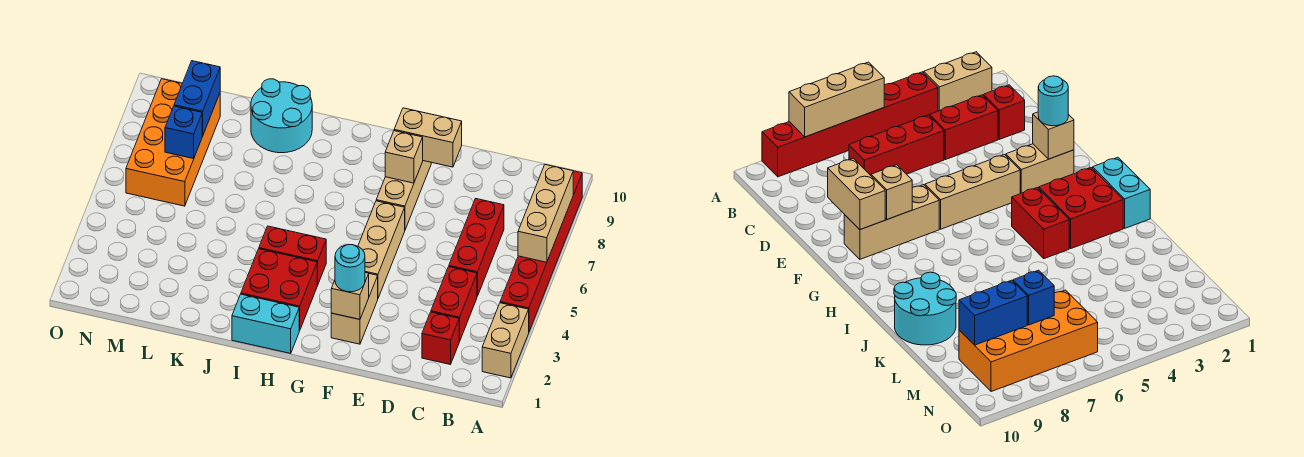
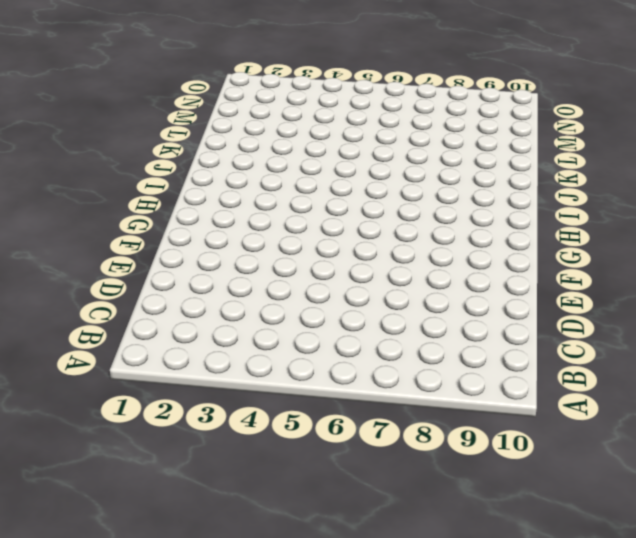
none -> tan 1x2 brick [482,303,529,378]
none -> red 1x6 brick [500,171,582,331]
none -> red 1x1 brick [422,312,459,365]

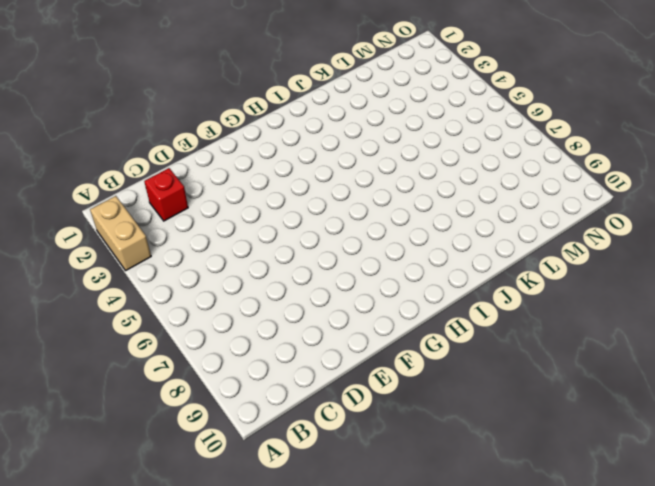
none -> red 1x6 brick [500,171,582,331]
none -> red 1x2 brick [431,267,477,342]
none -> red 1x3 brick [449,199,504,296]

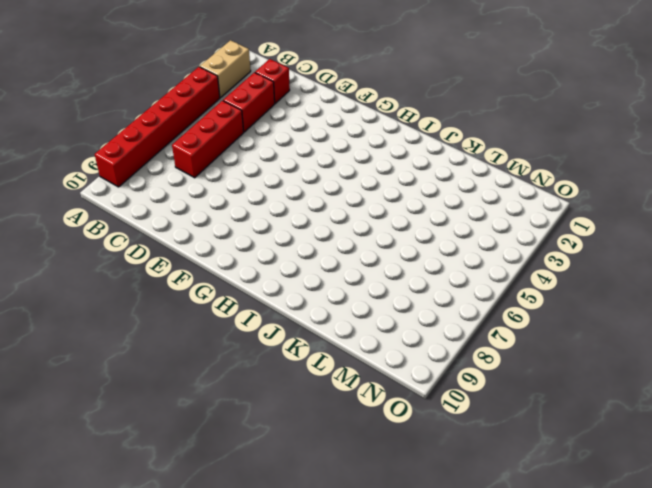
none -> tan 1x2 brick [331,274,378,344]
none -> tan 1x3 brick [358,201,405,298]
none -> tan 1x3 brick [376,161,431,230]

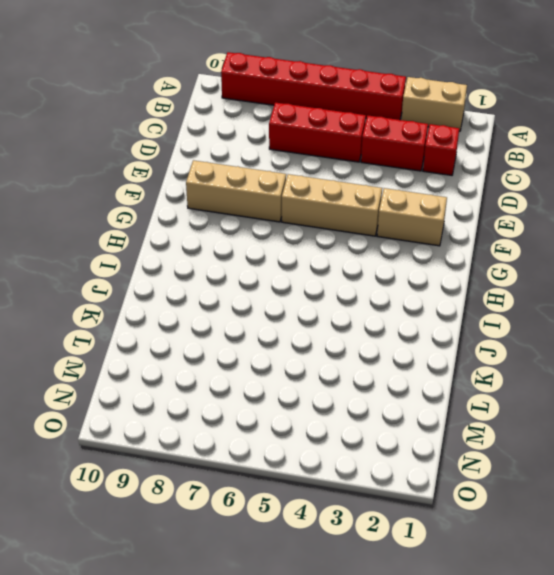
none -> cyan 1x2 brick [232,294,300,353]
none -> red 2x2 brick [241,249,317,330]
none -> red 1x2 brick [259,226,326,285]

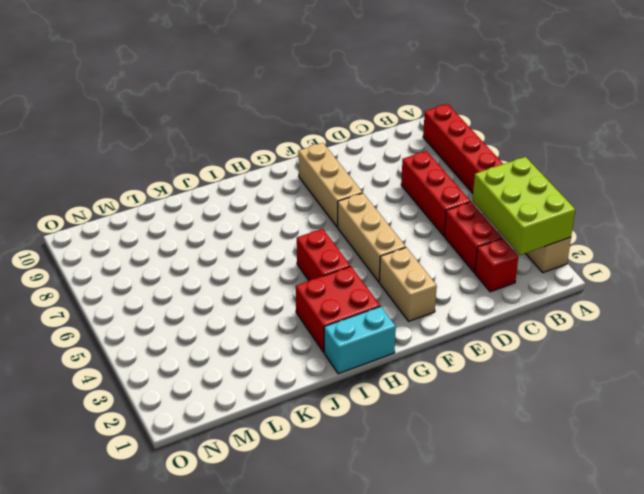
lime 2x3 brick [472,157,575,255] -> none
red 1x2 brick [297,229,350,281] -> red 1x2 brick turned to [259,226,326,285]
none -> cyan 2x2 round brick [251,79,312,153]
none -> orange 2x4 brick [126,79,220,206]
none -> tan 1x3 brick [518,165,573,262]

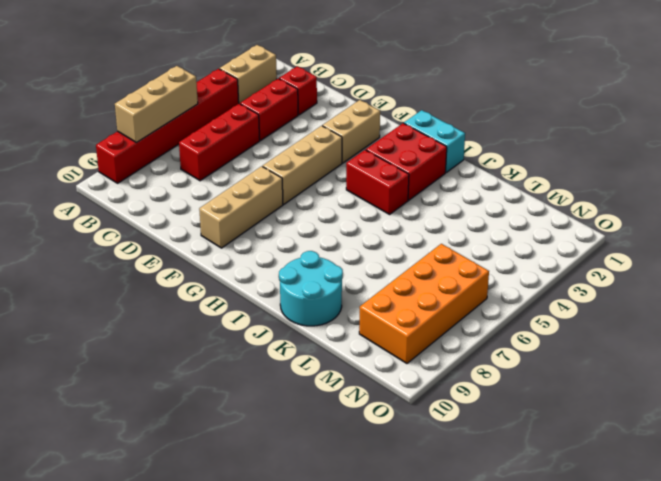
none -> tan 1x2 brick [394,108,462,167]
none -> tan 1x1 brick [331,273,369,319]
none -> tan 1x1 brick [385,131,423,183]

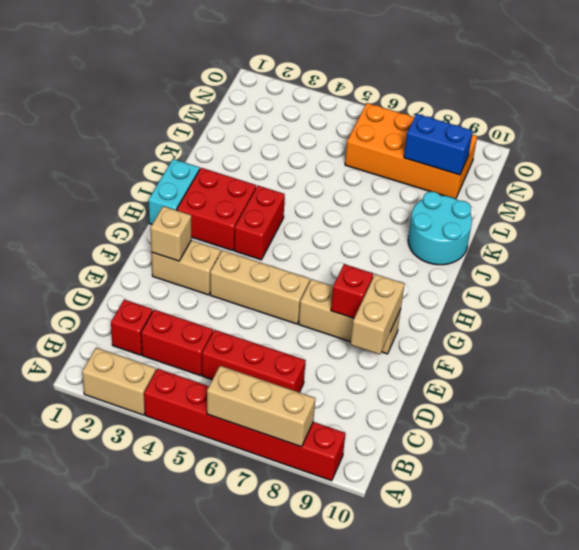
red 1x1 brick [331,264,373,318] -> tan 1x1 brick [385,131,423,183]
none -> blue 1x1 brick [165,106,202,159]
none -> cyan 1x1 round brick [335,245,365,292]

